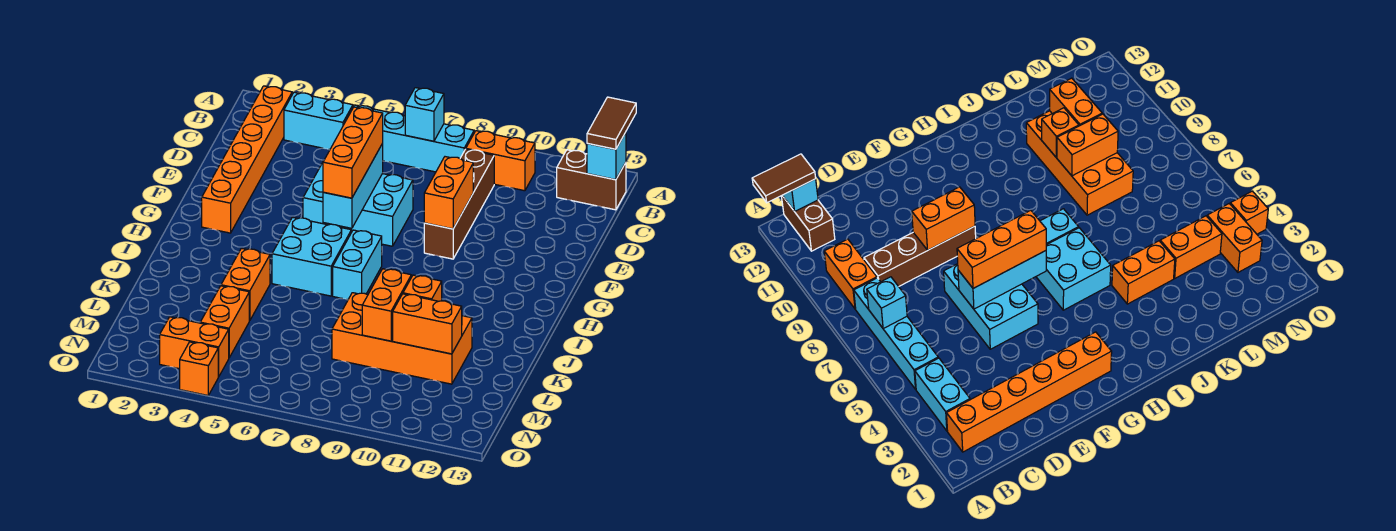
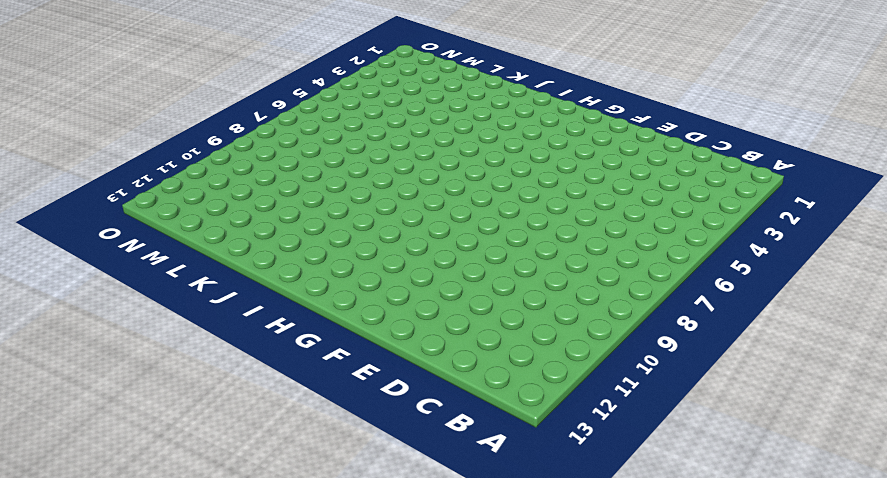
none -> orange 1x6 brick [202,86,292,233]
none -> cyan 1x2 brick [284,92,353,150]
none -> cyan 1x4 brick [346,105,474,172]

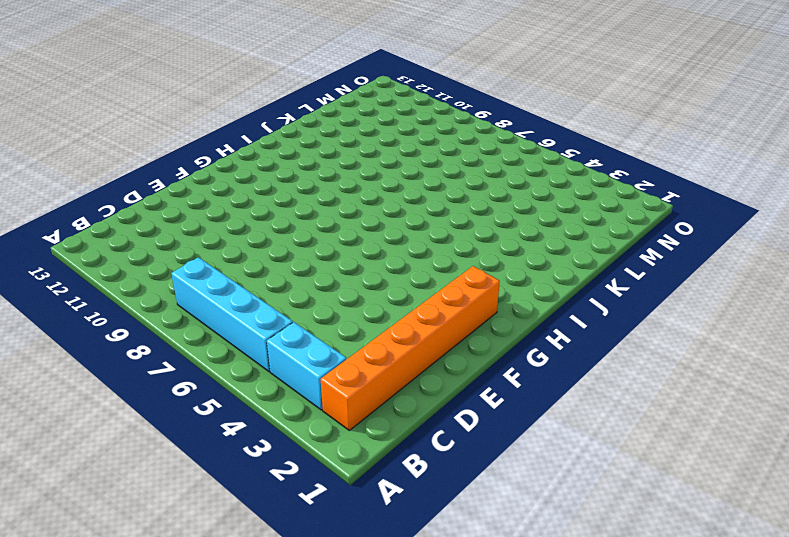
none -> orange 1x2 brick [466,131,535,191]
none -> brown 1x2 brick [557,150,626,210]
none -> brown 1x4 brick [424,149,494,259]

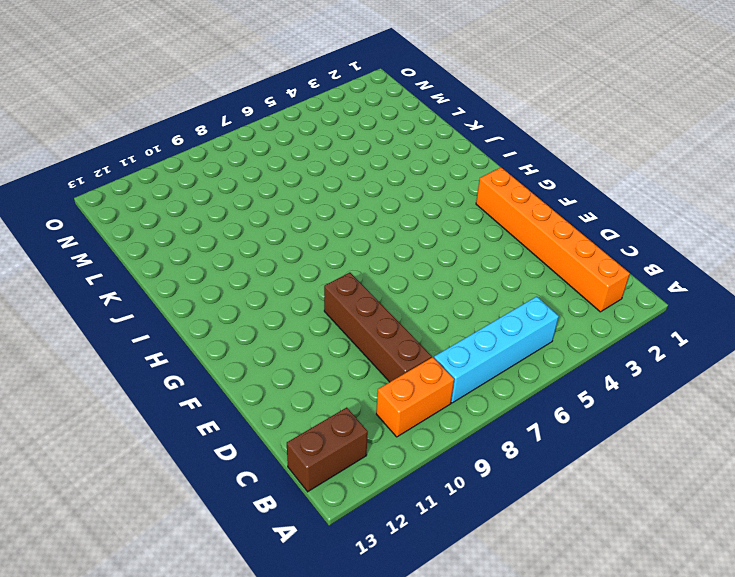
none -> cyan 1x2 brick [284,92,353,150]
none -> cyan 2x3 brick [303,163,413,246]
none -> cyan 2x2 brick [272,217,351,296]

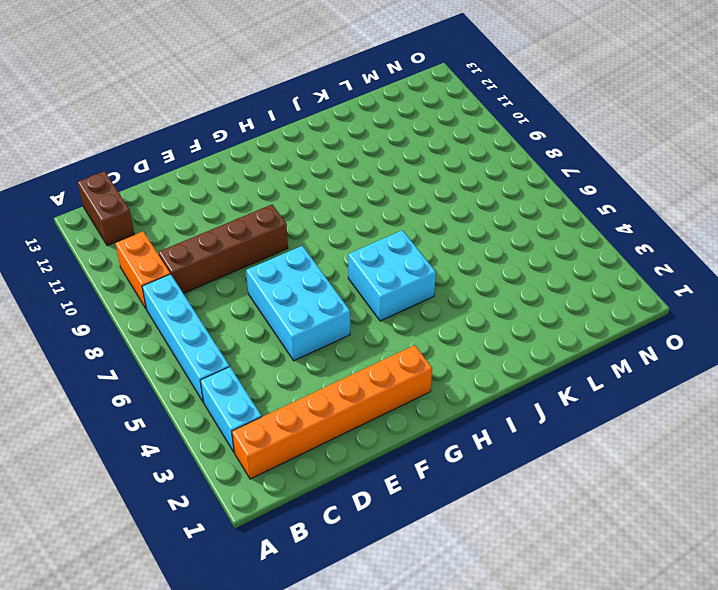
none -> cyan 1x2 brick [333,230,382,300]
none -> orange 1x2 brick [221,248,270,321]
none -> orange 2x4 brick [332,293,472,384]

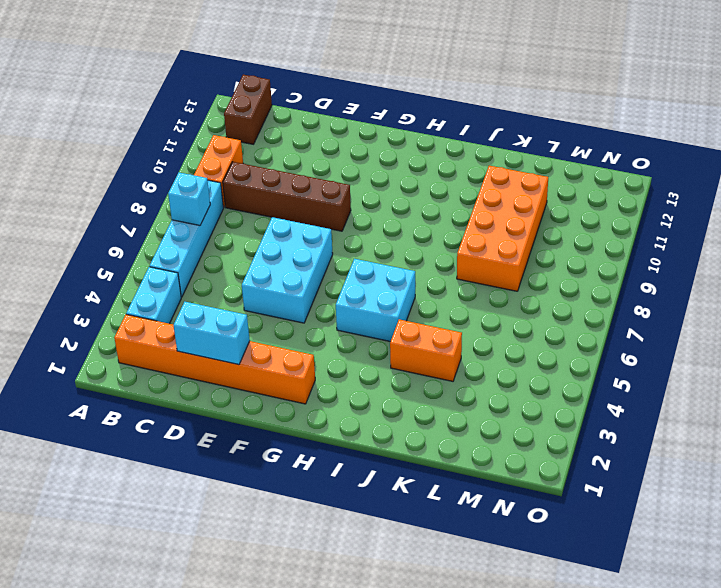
cyan 1x2 brick [173,302,250,365] -> cyan 1x2 brick moved to [333,230,382,300]
none -> orange 1x2 brick [200,286,249,357]
none -> orange 1x2 brick [160,317,229,377]
none -> orange 1x1 brick [180,342,218,395]

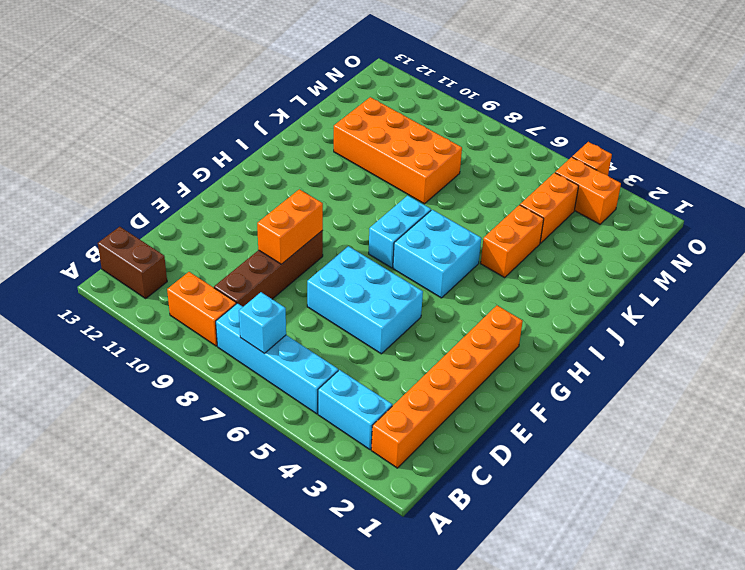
none -> cyan 1x1 brick [587,132,626,180]
none -> cyan 1x3 brick [323,144,383,228]
none -> orange 1x2 brick [362,269,411,341]

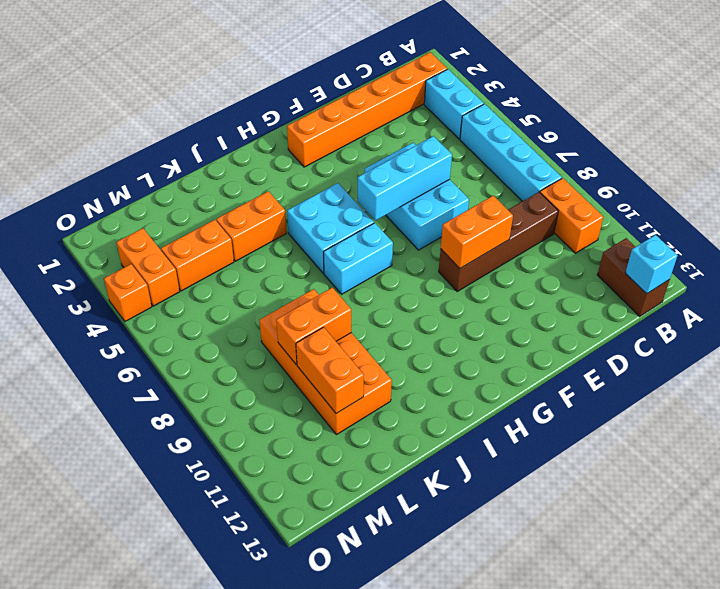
none -> cyan 1x1 brick [405,88,444,141]
none -> orange 1x1 brick [403,275,442,301]
none -> brown 1x2 tile [587,97,636,149]

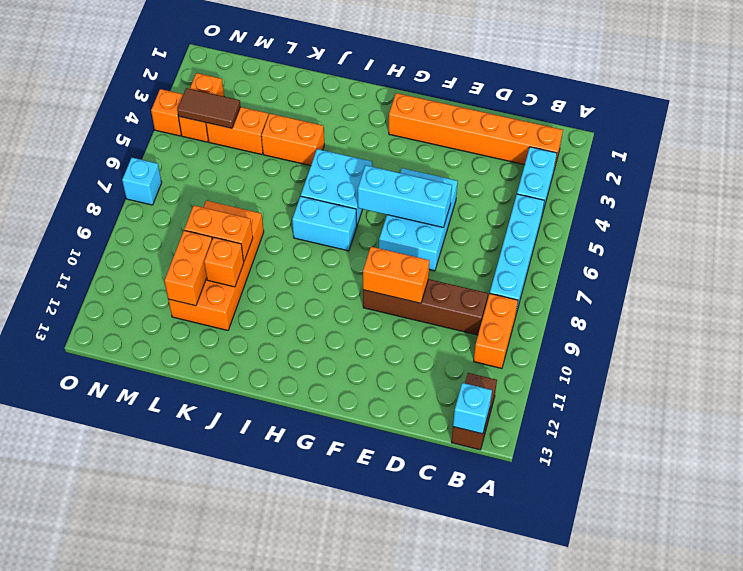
brown 1x2 tile [177,88,241,128] -> brown 1x2 tile moved to [587,97,636,149]
cyan 1x1 brick [122,158,162,205] -> cyan 1x1 brick moved to [405,88,444,141]
none -> orange 1x3 brick [323,107,383,198]

